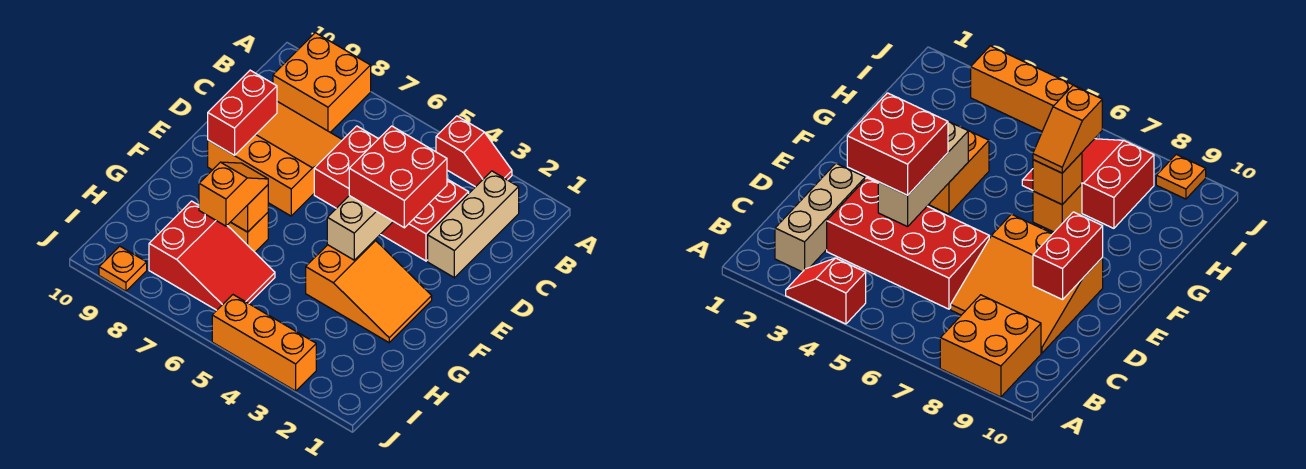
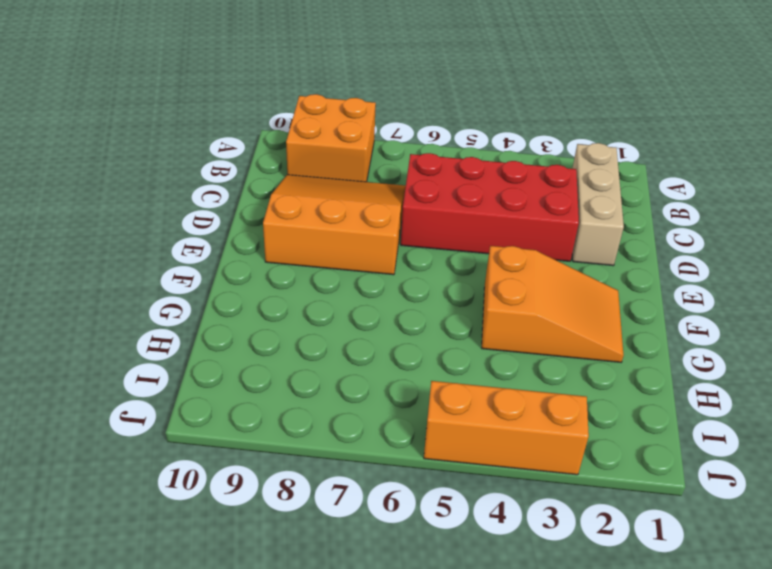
none -> red 1x2 slope [436,116,512,187]
none -> orange 1x1 brick [227,213,268,252]
none -> red 2x3 slope [149,201,275,310]

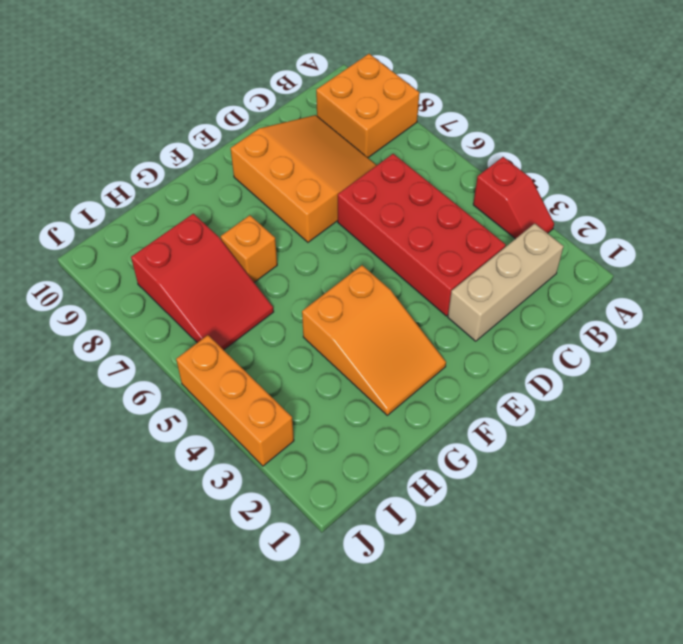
none -> orange 1x1 plate [99,246,147,291]
none -> tan 1x3 brick [327,196,393,260]
none -> red 1x2 brick [208,70,277,155]

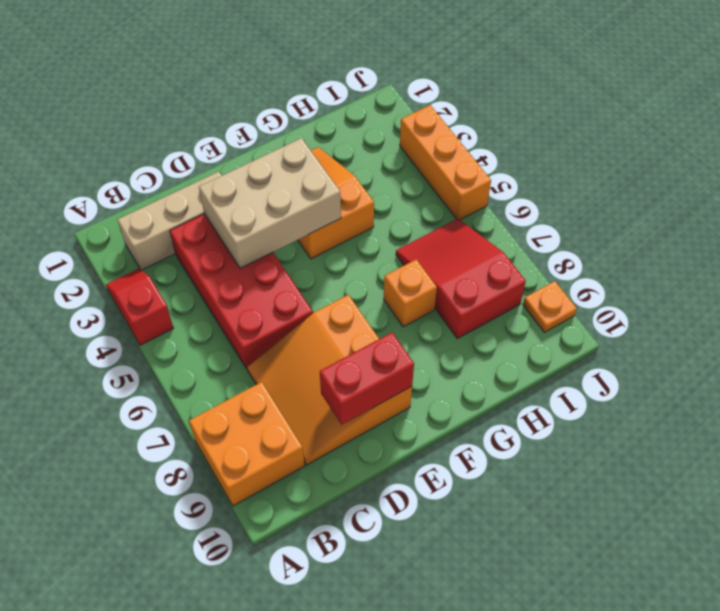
tan 2x3 brick [199,138,341,268] -> tan 1x3 brick [327,196,393,260]
none -> orange 1x1 brick [231,185,268,232]
none -> red 2x2 brick [349,126,447,228]
none -> orange 1x2 slope [199,162,268,226]

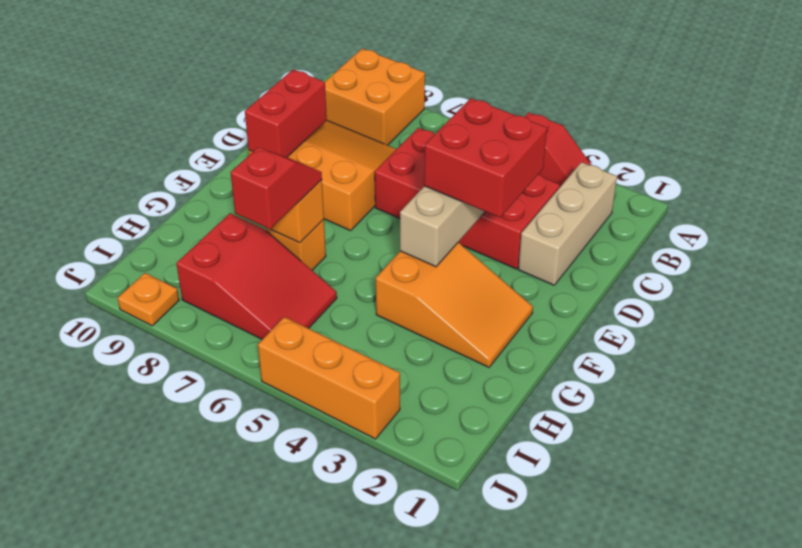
red 1x2 slope [230,148,322,229] -> orange 1x2 slope [199,162,268,226]

